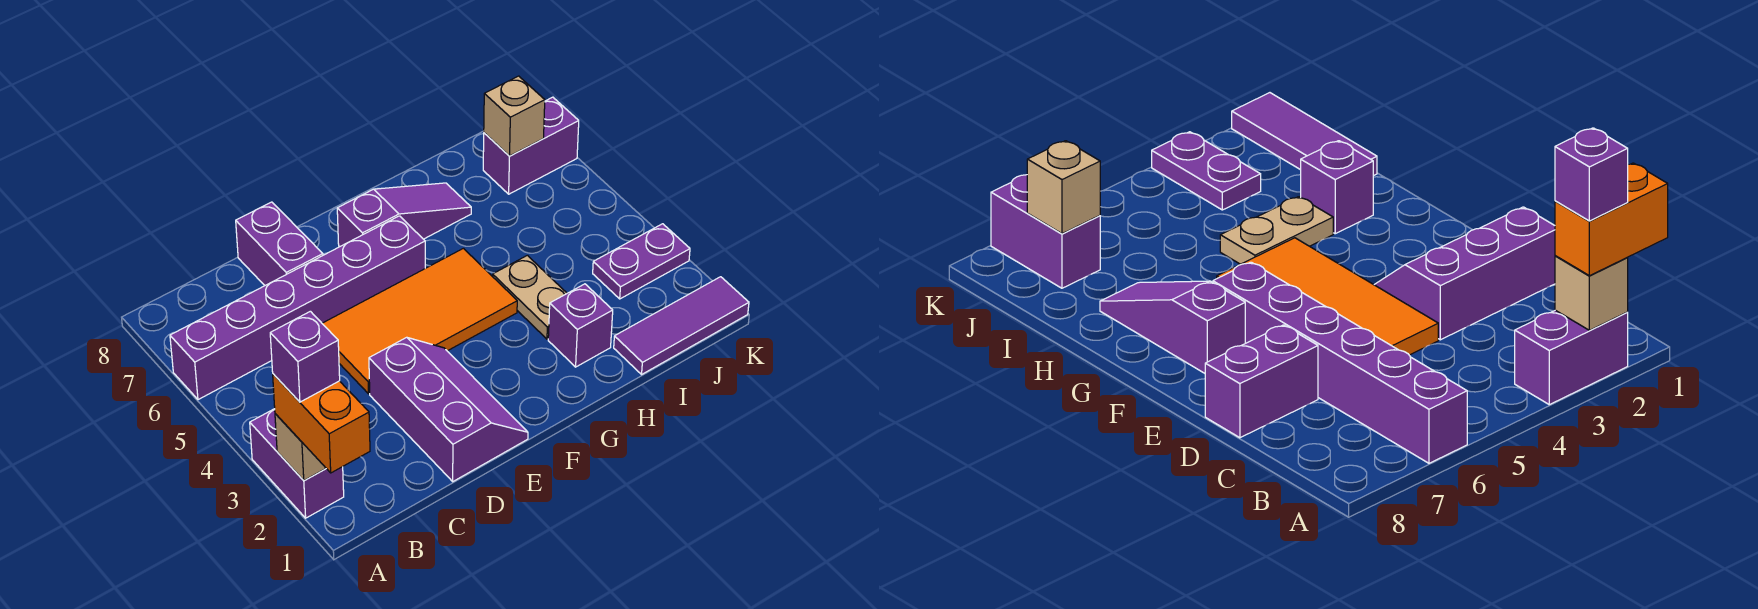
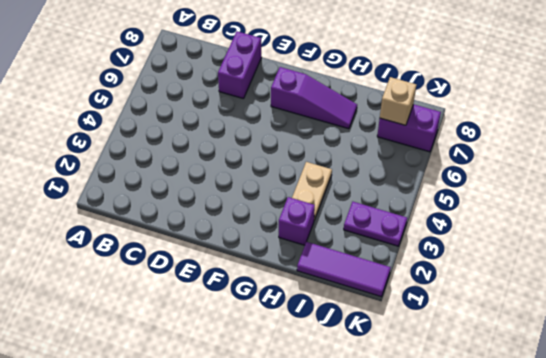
none -> purple 1x2 brick [250,409,344,518]
none -> purple 1x6 brick [170,216,425,400]
none -> purple 2x3 slope [369,337,528,481]

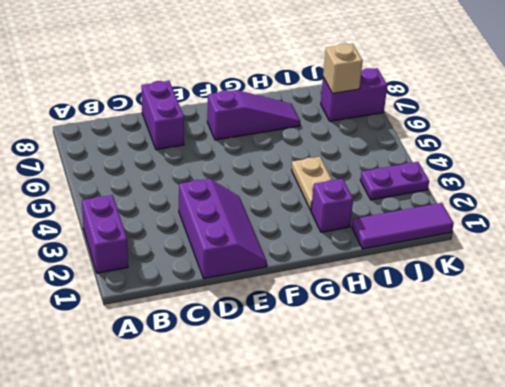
none -> purple 1x6 brick [170,216,425,400]
none -> orange 2x4 tile [322,248,517,394]
none -> tan 1x1 brick [275,414,326,481]

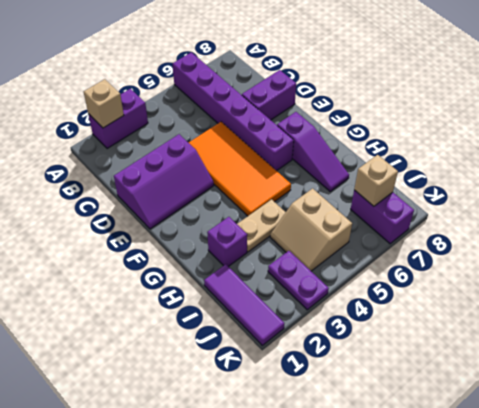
tan 2x2 slope [270,188,352,271] -> none
none -> orange 1x2 brick [273,374,370,473]
none -> purple 1x1 brick [270,311,340,402]

